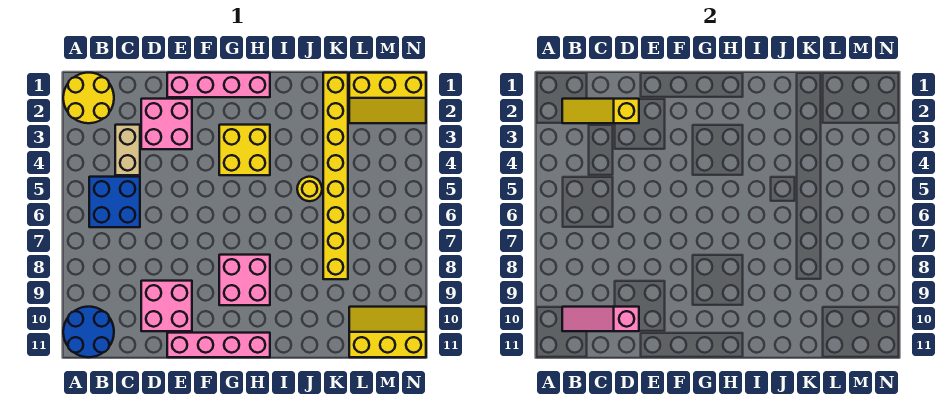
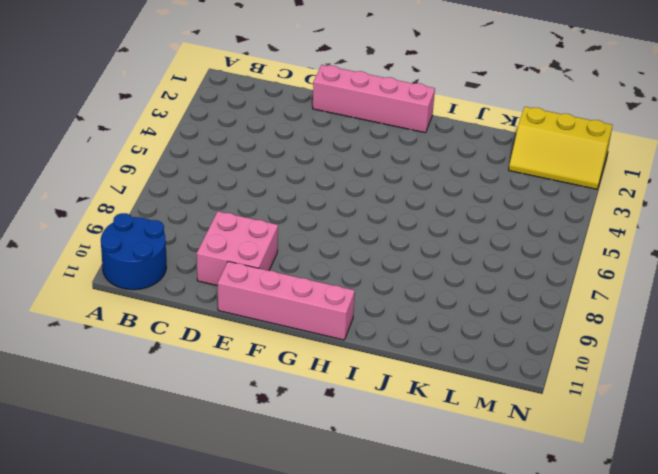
none -> yellow 2x2 round brick [63,73,114,123]
none -> blue 2x2 brick [89,177,140,227]
none -> tan 1x2 brick [115,125,140,175]

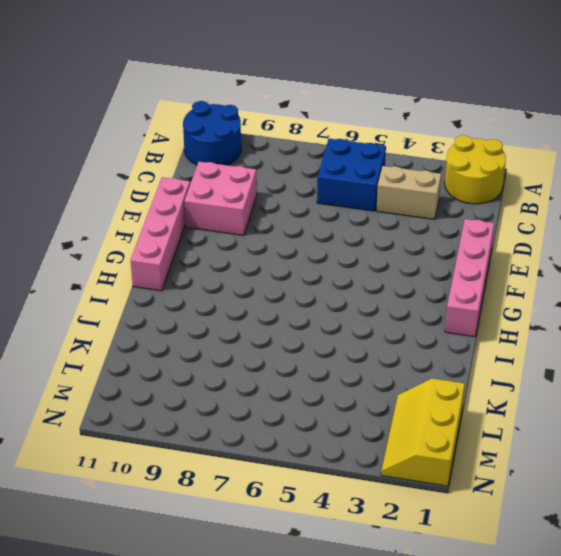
none -> pink 2x2 brick [141,99,192,149]
none -> yellow 2x2 brick [219,125,270,175]
none -> pink 2x2 brick [219,255,270,305]

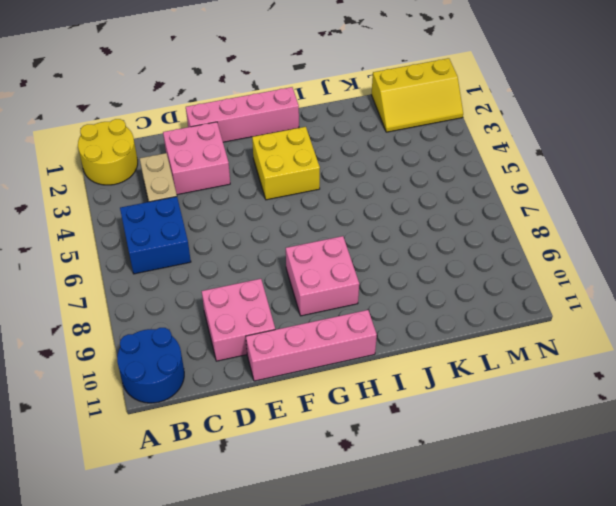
none -> yellow 1x1 round brick [297,177,322,201]
none -> yellow 1x8 brick [323,73,348,279]
none -> yellow 2x3 slope [349,307,426,357]

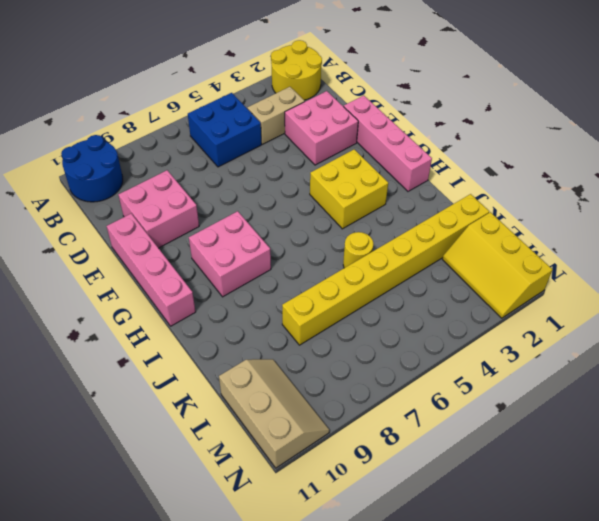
tan 2x3 slope [219,359,329,468] -> yellow 2x3 slope [349,307,426,357]
none -> yellow 1x3 slope [562,99,639,123]
none -> pink 1x3 slope [562,307,639,331]

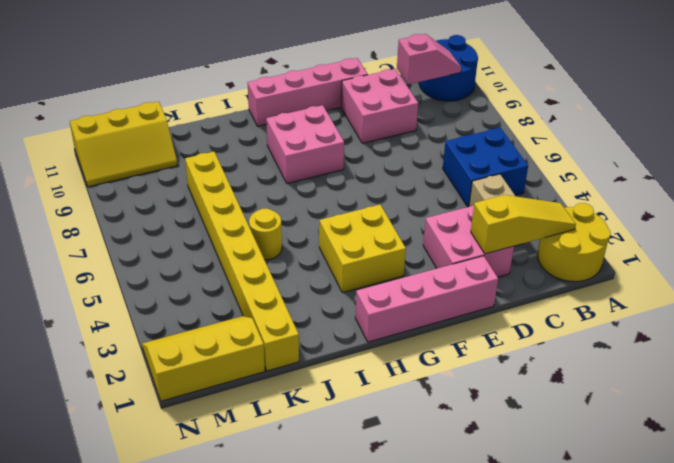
pink 1x2 slope [397,34,461,84] -> pink 1x3 slope [562,307,639,331]

